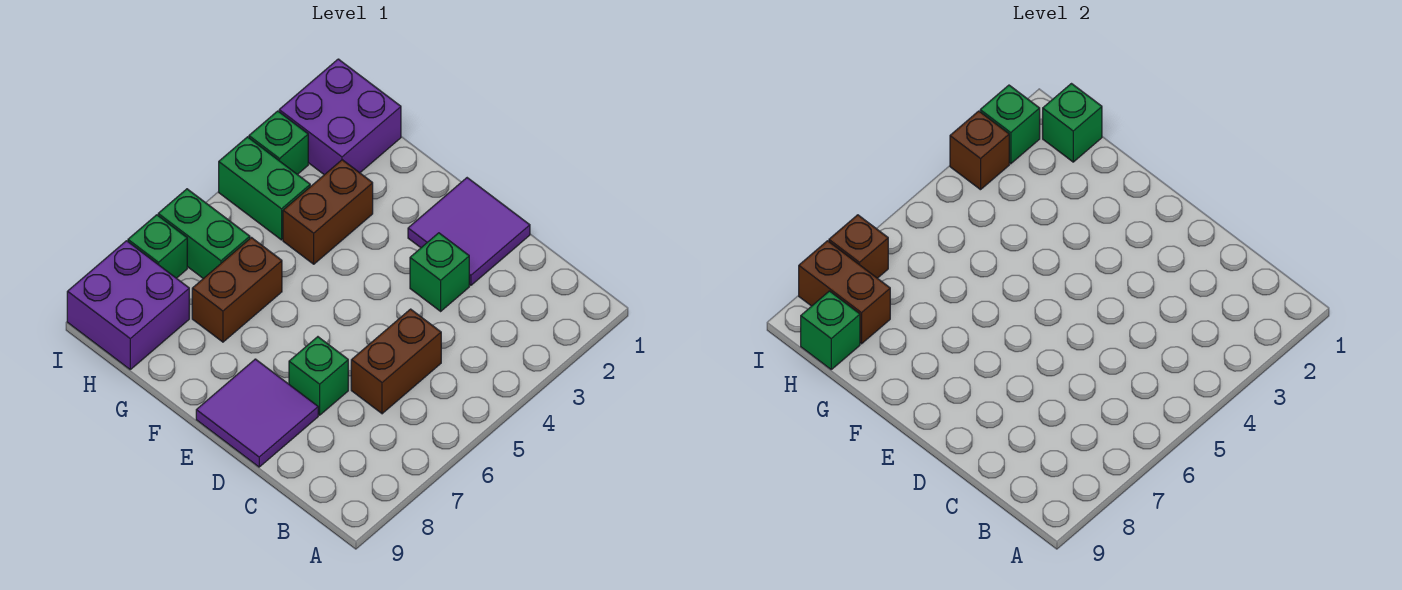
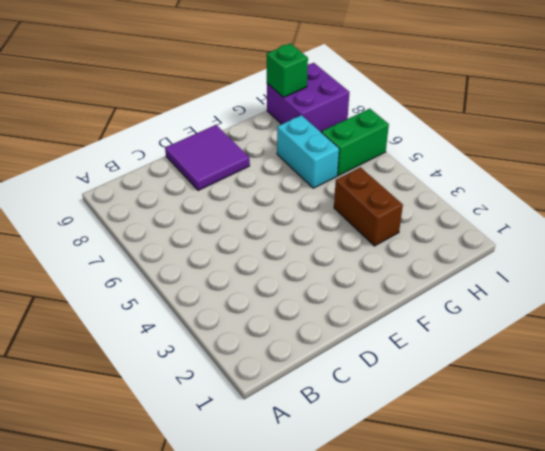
cyan 1x2 brick [277,115,339,188] -> brown 1x2 brick [192,238,282,342]
none -> brown 1x2 brick [351,309,441,414]
none -> purple 2x2 tile [408,178,530,285]
none -> green 1x1 brick [410,233,469,311]

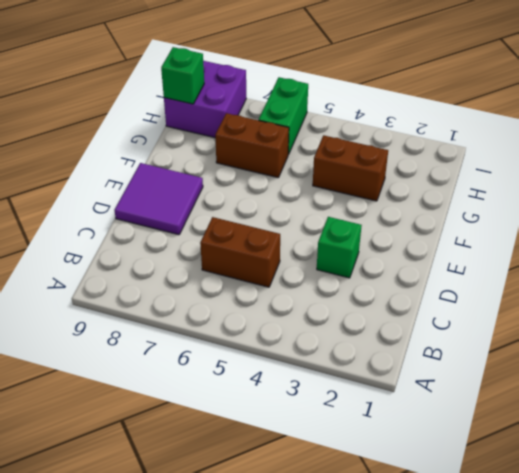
none -> purple 2x2 tile [408,178,530,285]
none -> green 1x1 brick [289,337,348,415]
none -> purple 2x2 brick [279,59,401,175]

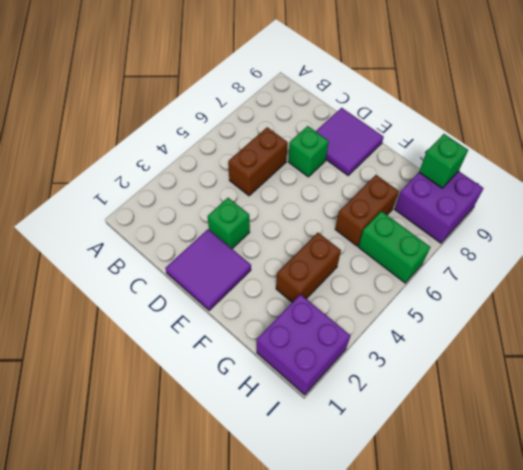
none -> green 1x2 brick [219,137,310,240]
none -> green 1x1 brick [249,111,308,174]
none -> green 1x1 brick [128,215,187,278]

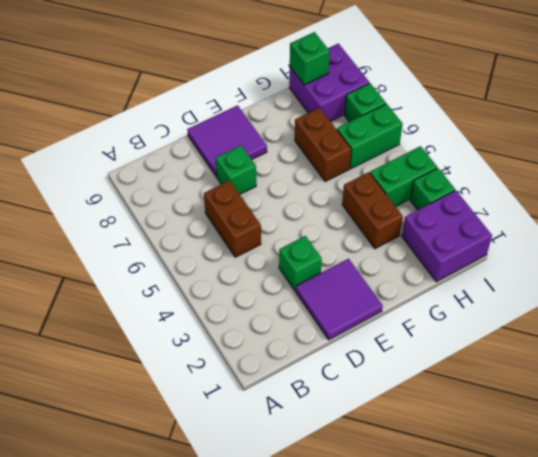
none -> green 1x1 brick [1043,84,1102,162]
none -> brown 1x2 brick [799,241,890,344]
none -> green 1x1 brick [980,85,1040,164]

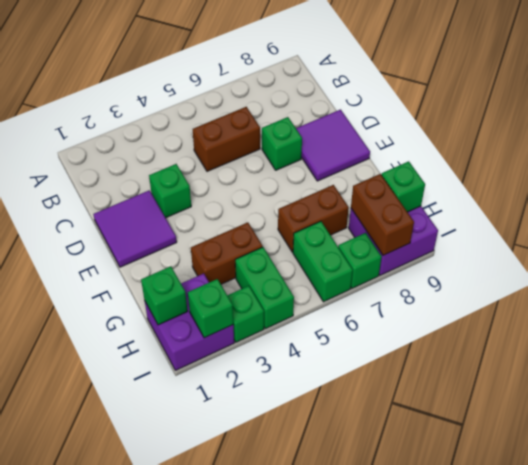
none -> brown 1x1 brick [950,111,1009,190]
none -> brown 1x1 brick [829,215,888,278]

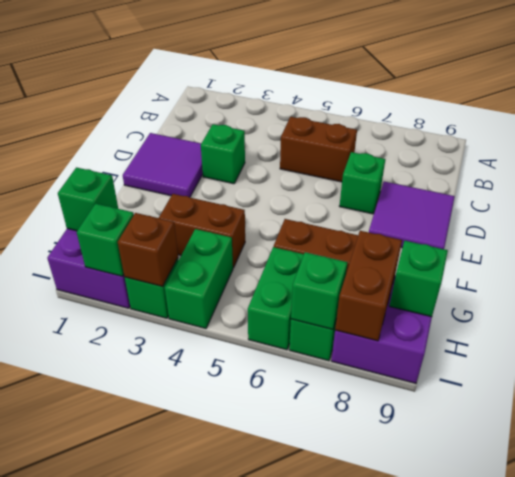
green 1x1 brick [291,252,348,330] -> brown 1x1 brick [829,215,888,278]

